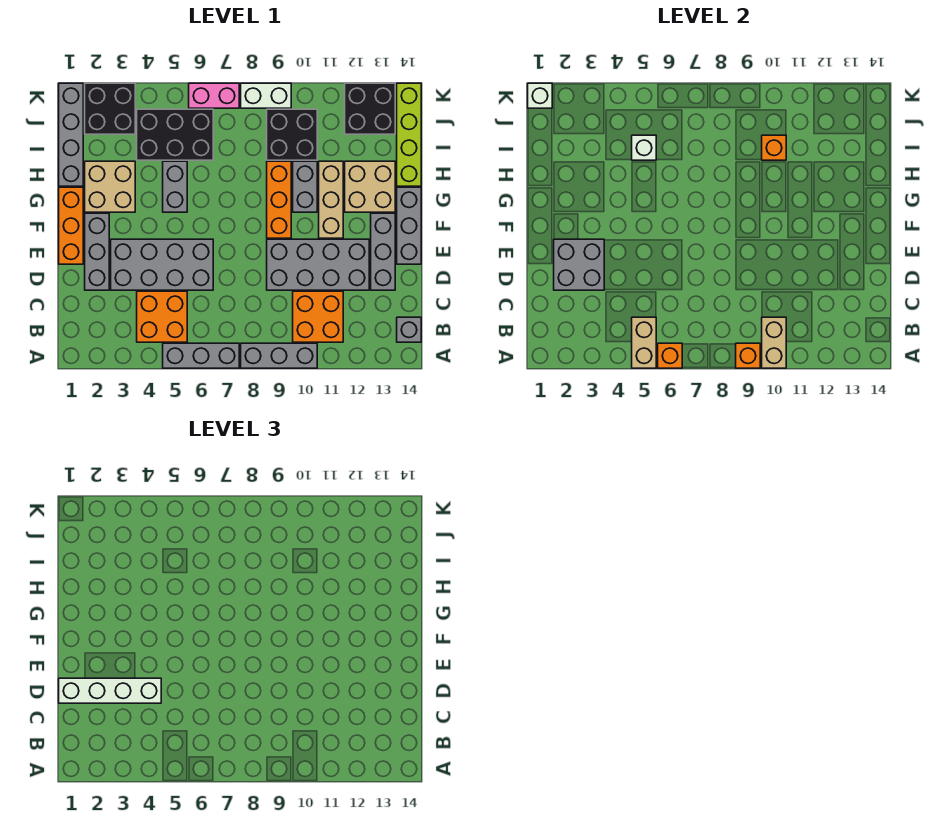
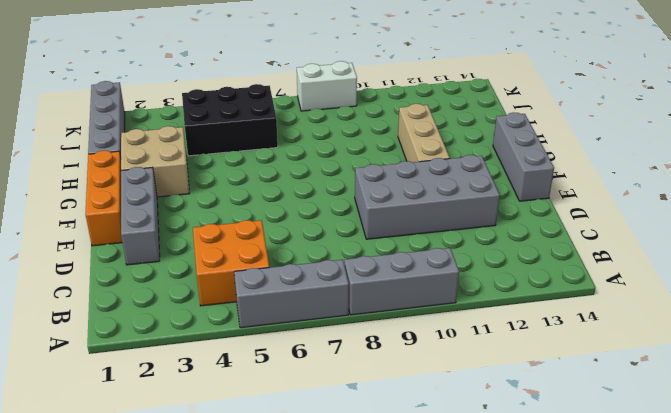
none -> orange 2x2 brick [293,291,343,342]
none -> grey 1x1 brick [397,317,421,342]
none -> grey 2x4 brick [111,239,213,290]
none -> grey 1x3 brick [371,213,395,290]

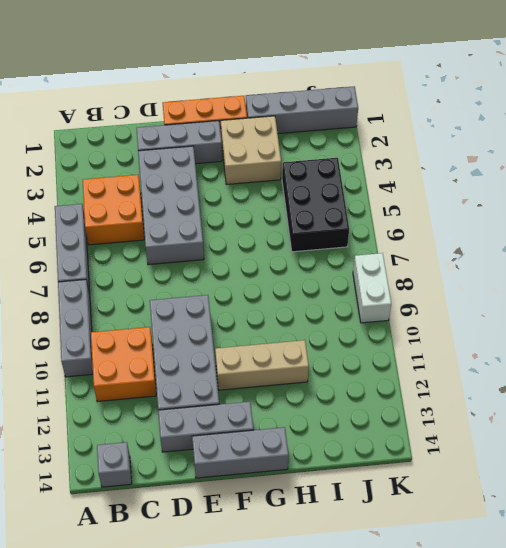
none -> orange 1x3 brick [267,161,291,238]
none -> grey 1x2 brick [163,161,187,212]
none -> grey 1x2 brick [293,161,317,212]
none -> tan 2x2 brick [345,161,395,212]

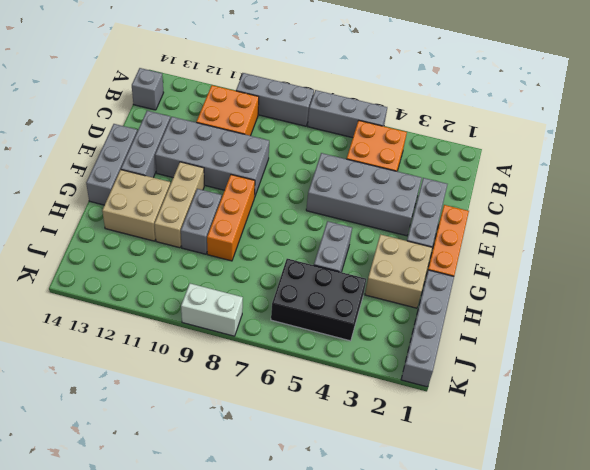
none -> lime 1x4 brick [397,83,421,186]
none -> black 2x2 brick [267,109,317,160]
none -> black 2x2 brick [85,83,135,134]
none -> black 2x2 brick [345,83,395,134]

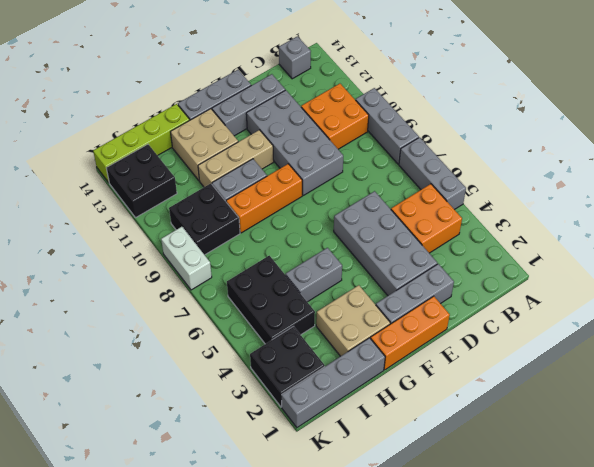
none -> pink 1x2 brick [189,83,239,108]
none -> tan 1x2 brick [632,317,656,368]
none -> orange 1x1 brick [658,343,682,368]
none -> orange 1x1 brick [736,343,760,368]

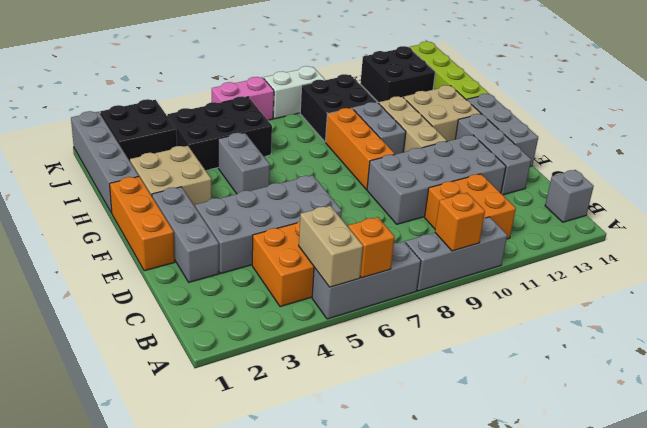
none -> tan 1x2 brick [762,317,786,368]
none -> grey 2x2 brick [554,239,604,290]
none -> white 1x1 brick [632,135,656,160]
none -> orange 1x1 brick [762,135,786,160]

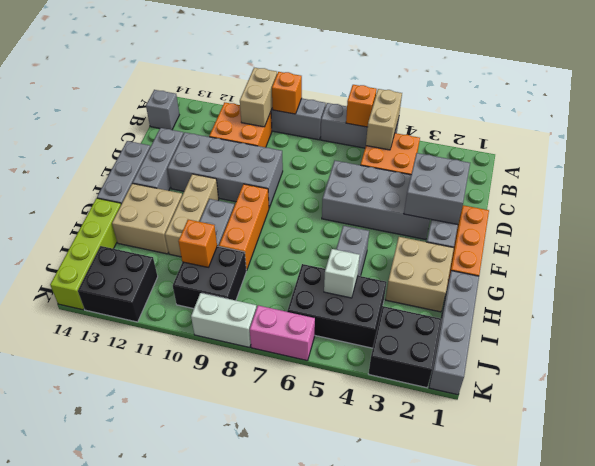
none -> white 1x1 brick [528,83,552,108]
none -> white 1x4 brick [59,678,161,703]

